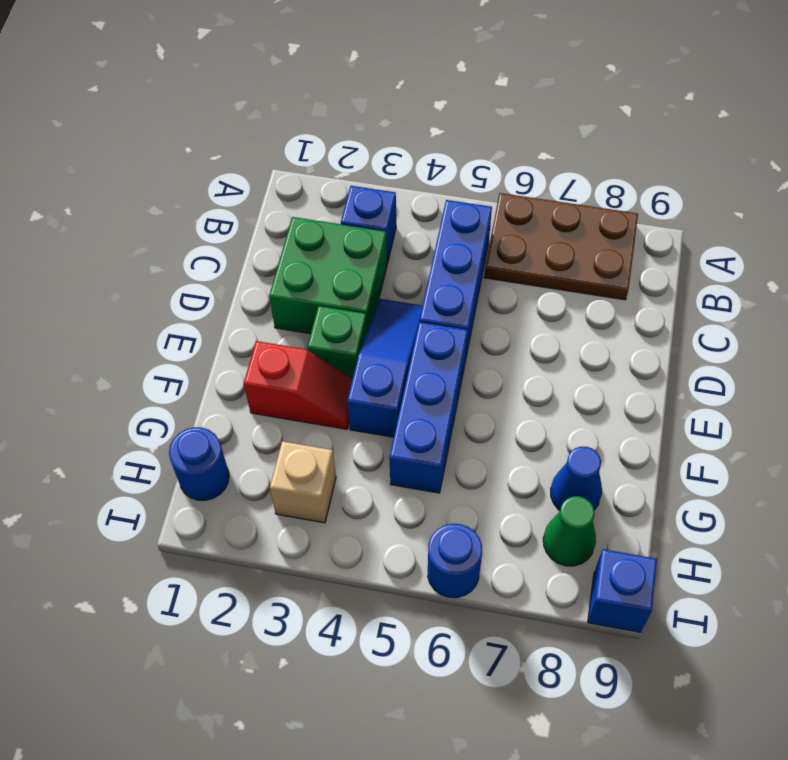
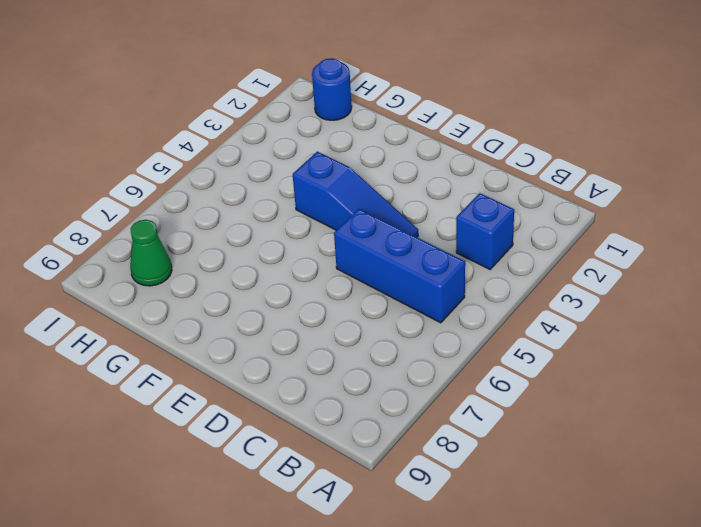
none -> brown 2x3 plate [484,193,638,300]
none -> green 2x2 brick [269,217,387,334]
none -> green 1x1 brick [307,306,367,379]

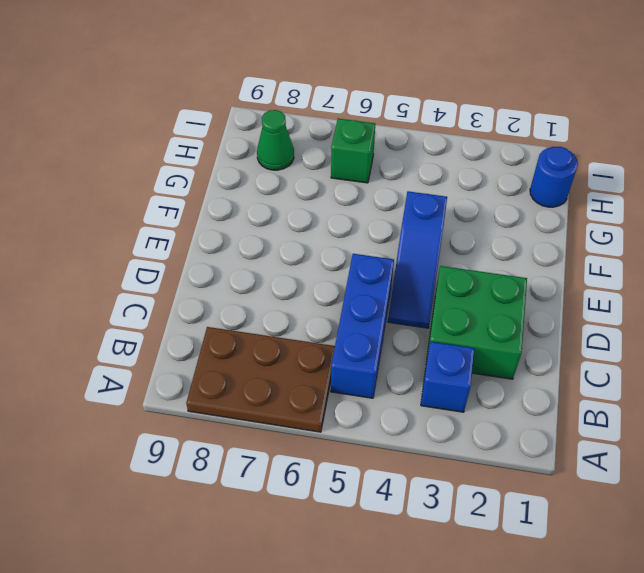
green 1x1 brick [331,119,375,183] -> green 1x1 brick moved to [307,306,367,379]
none -> blue 1x3 brick [389,322,468,493]
none -> red 1x2 slope [244,341,353,429]
none -> blue 1x1 cone [551,447,602,510]

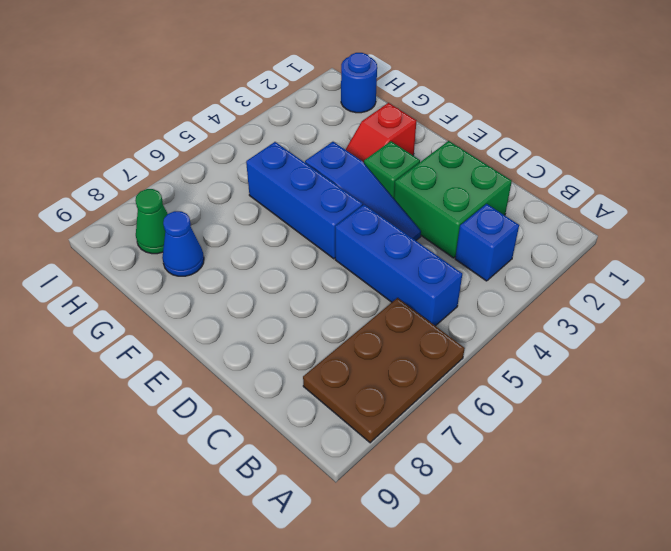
none -> tan 1x1 brick [270,441,336,523]
none -> blue 1x1 round brick [428,524,482,598]
none -> blue 1x1 brick [588,549,657,632]

